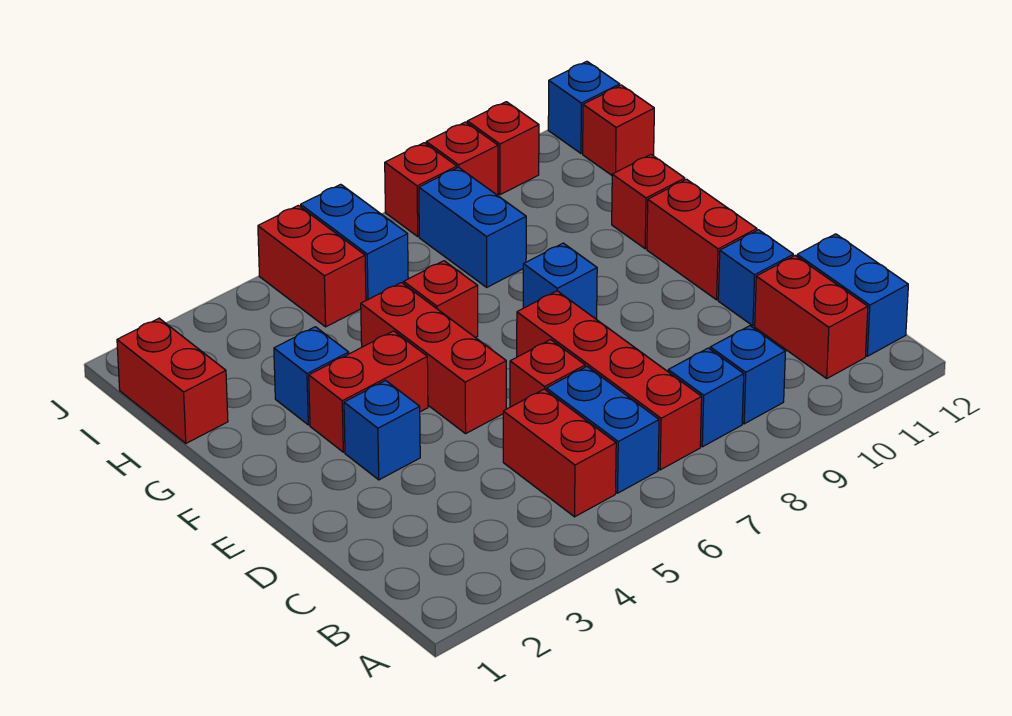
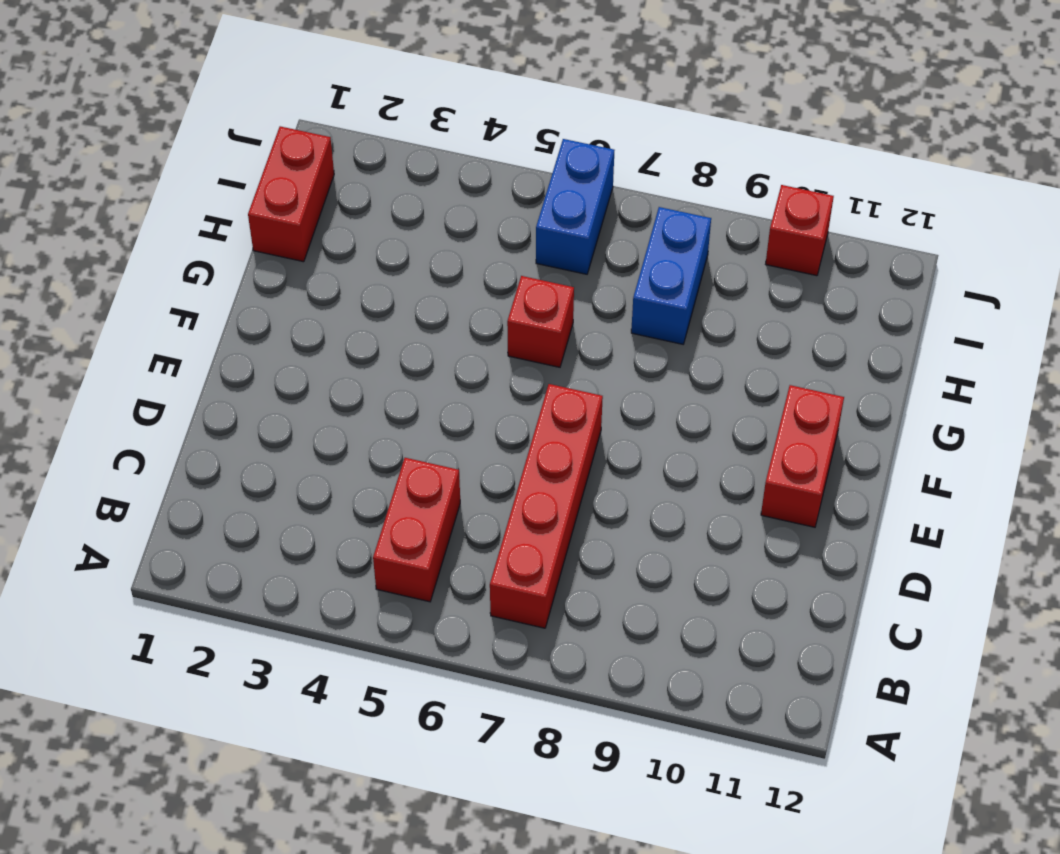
none -> blue 1x2 brick [546,367,659,493]
none -> blue 1x1 brick [668,348,744,447]
none -> blue 1x1 brick [710,326,786,424]

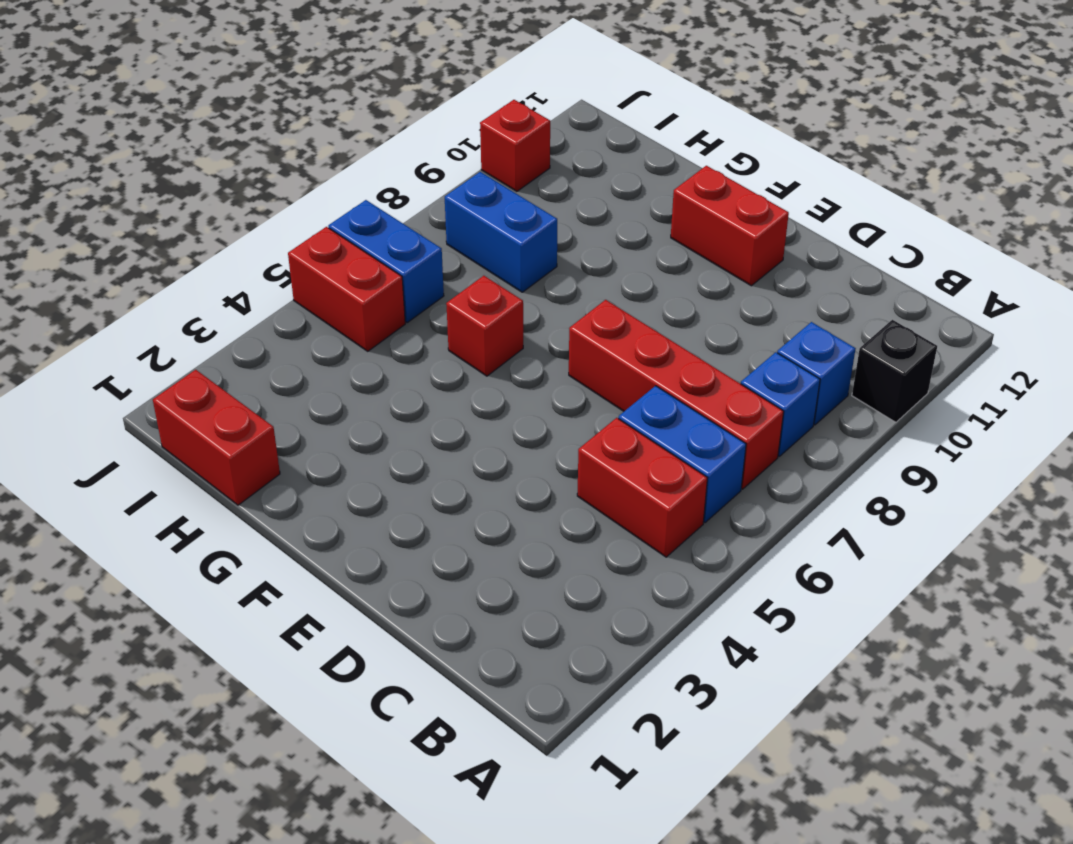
black 1x1 brick [852,320,937,422] -> none
none -> red 1x2 brick [755,256,868,378]
none -> blue 1x2 brick [797,234,908,356]
none -> red 1x1 brick [510,340,585,407]

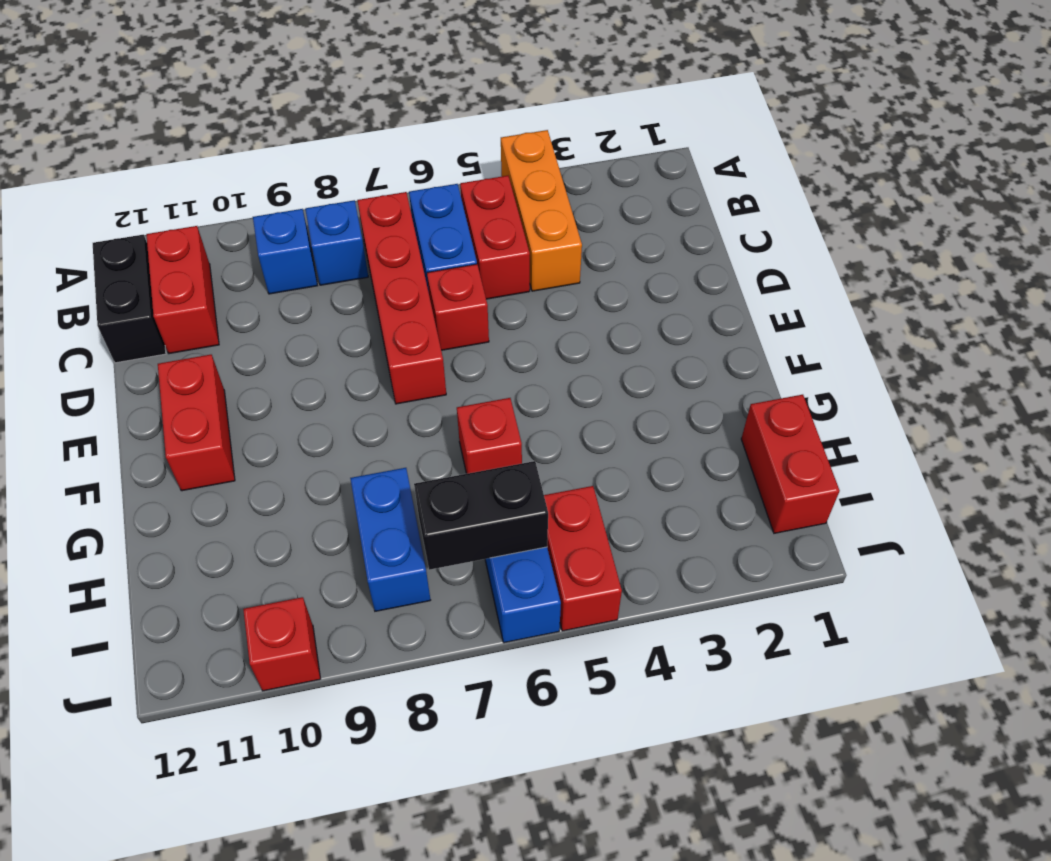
orange 1x3 brick [501,130,582,291] -> none
black 1x2 brick [93,235,166,363] -> blue 1x2 brick [797,234,908,356]
black 1x2 brick [414,461,548,570] -> none
none -> blue 1x1 brick [718,230,793,326]
none -> blue 1x1 brick [344,380,420,480]
none -> red 1x3 brick [361,283,506,434]

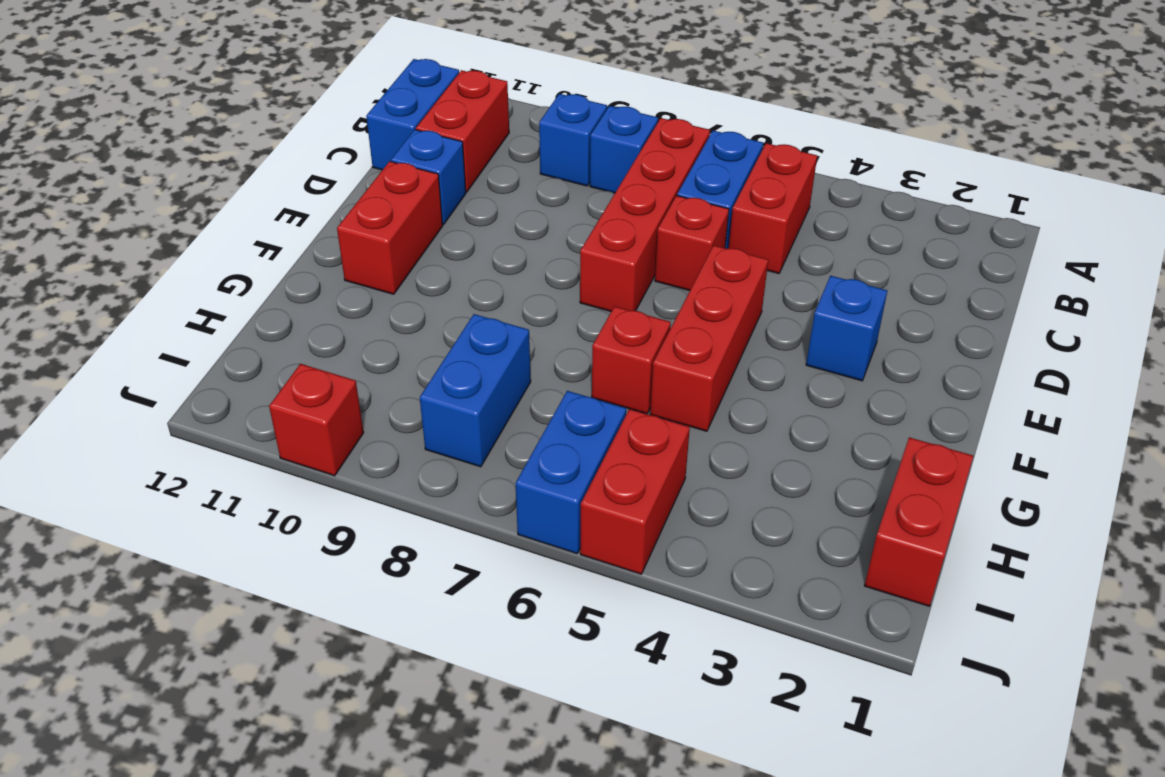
none -> red 1x2 brick [309,331,428,452]
none -> blue 1x1 brick [523,243,597,319]
none -> blue 1x1 brick [274,327,349,425]

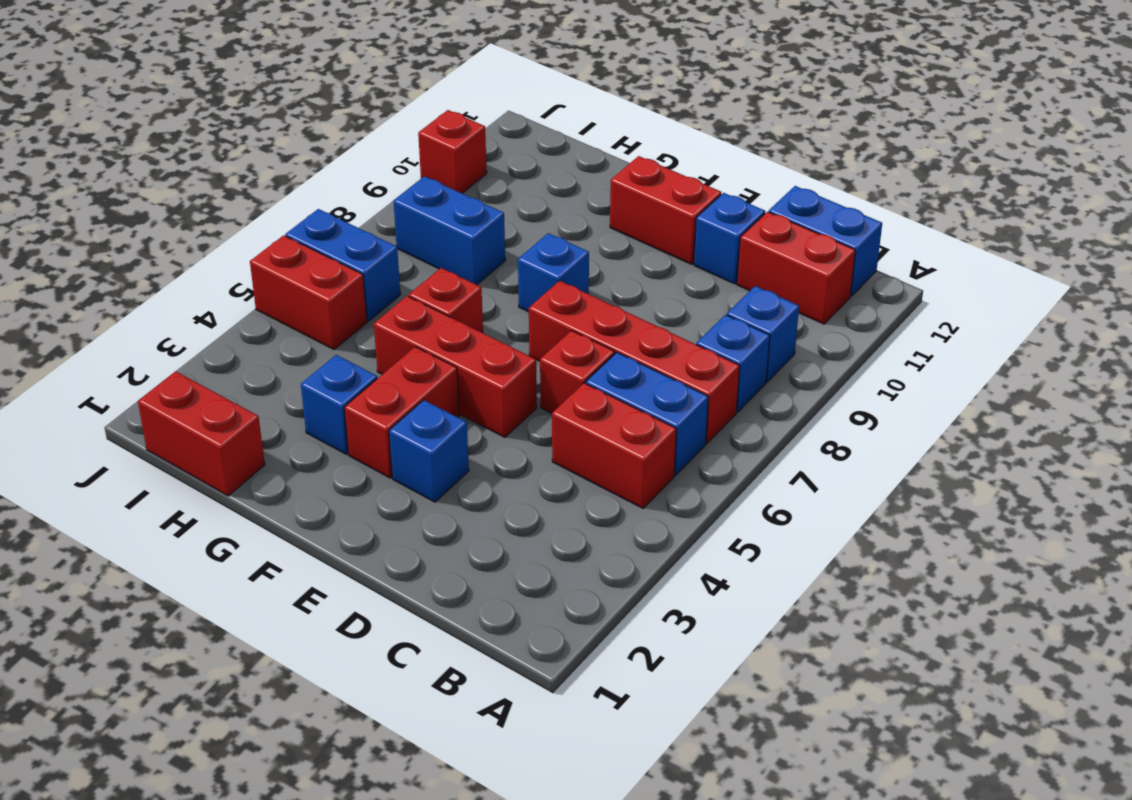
none -> red 1x1 brick [612,155,685,249]
none -> red 1x1 brick [583,85,654,175]
none -> red 1x1 brick [385,143,457,236]

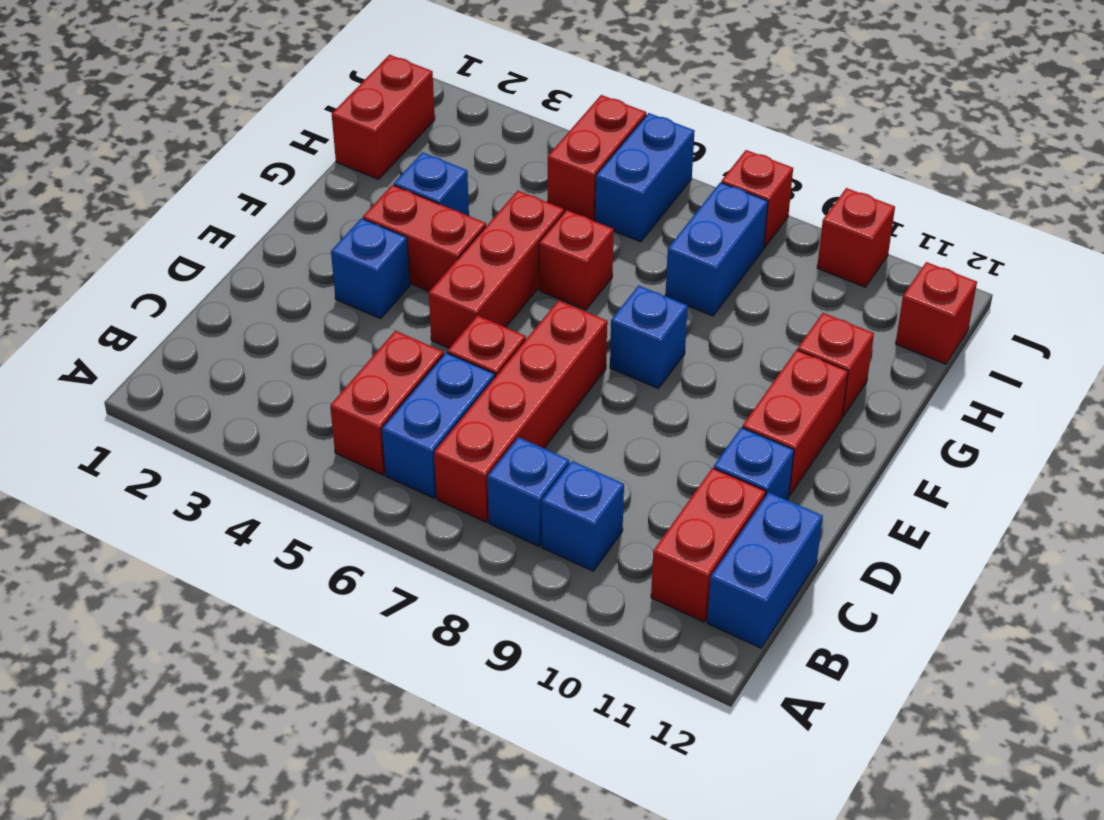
none -> red 1x1 brick [426,122,498,195]
none -> blue 1x1 brick [548,61,620,153]

